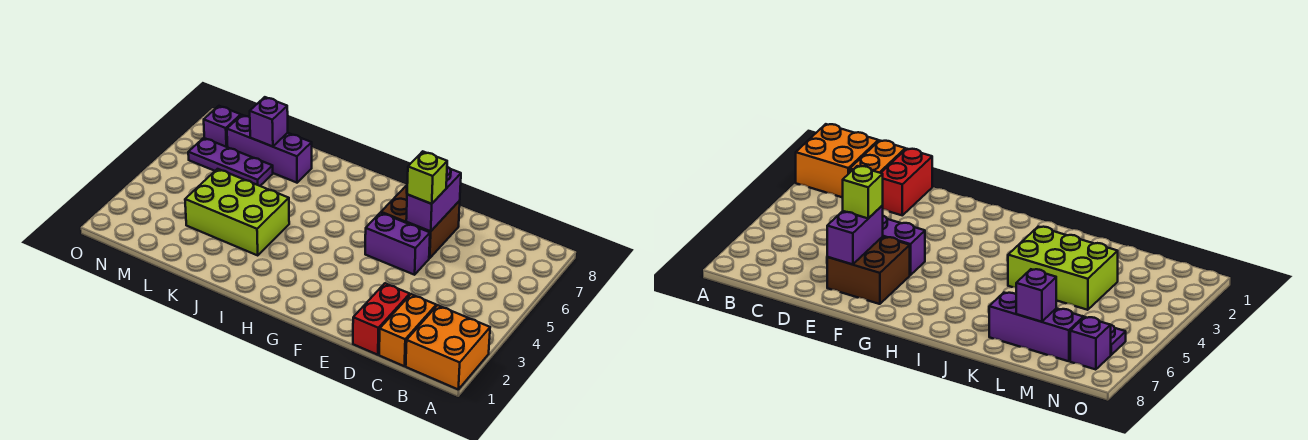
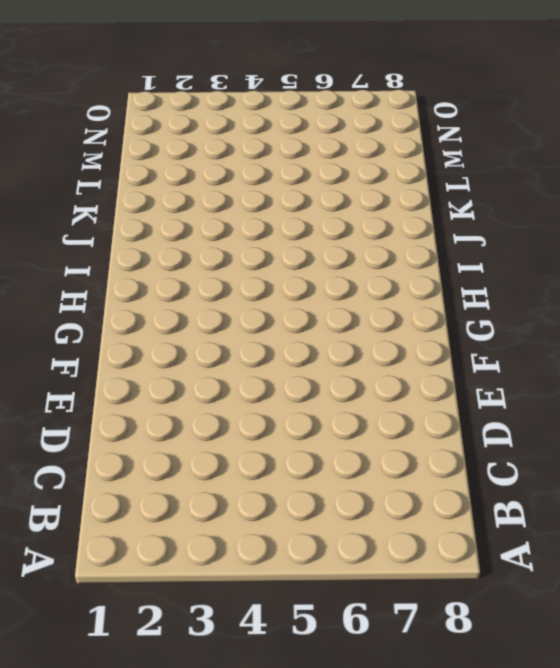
none -> orange 2x2 brick [406,305,490,389]
none -> orange 1x2 brick [379,294,436,366]
none -> red 1x2 brick [353,283,410,355]

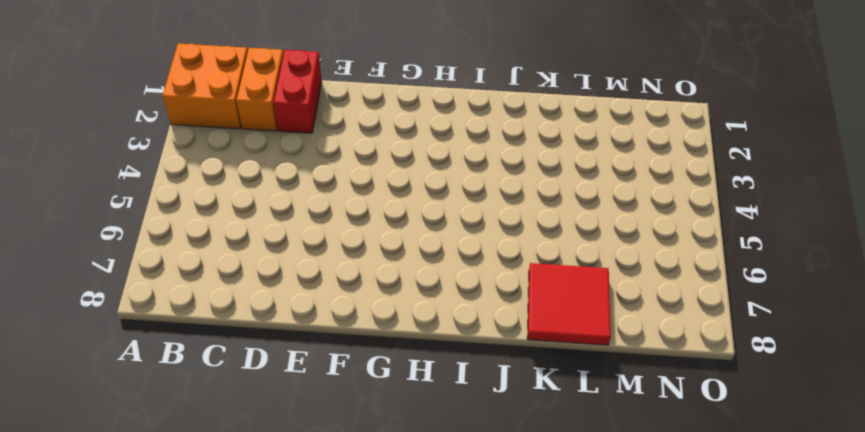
red 2x2 tile [527,263,611,345] -> purple 1x3 brick [227,115,312,183]
none -> purple 1x2 brick [365,213,430,275]
none -> brown 2x2 brick [381,185,460,258]
none -> lime 2x3 brick [185,169,289,255]

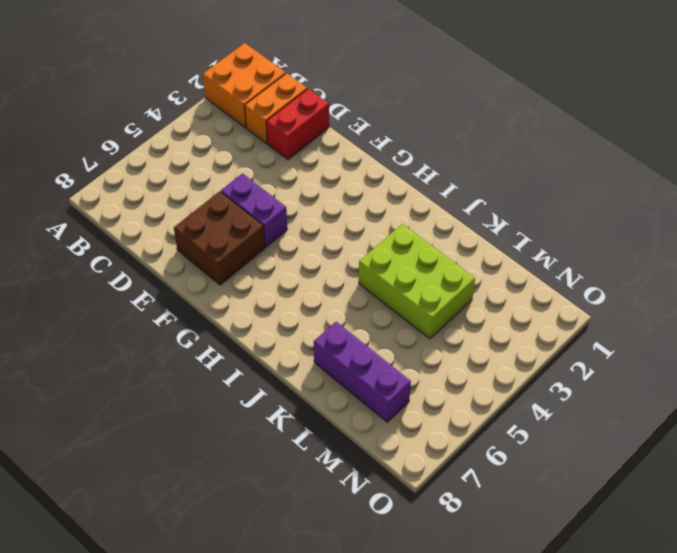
none -> purple 1x3 plate [188,138,273,186]
none -> purple 1x1 brick [204,106,241,147]
none -> purple 1x2 brick [406,167,461,231]

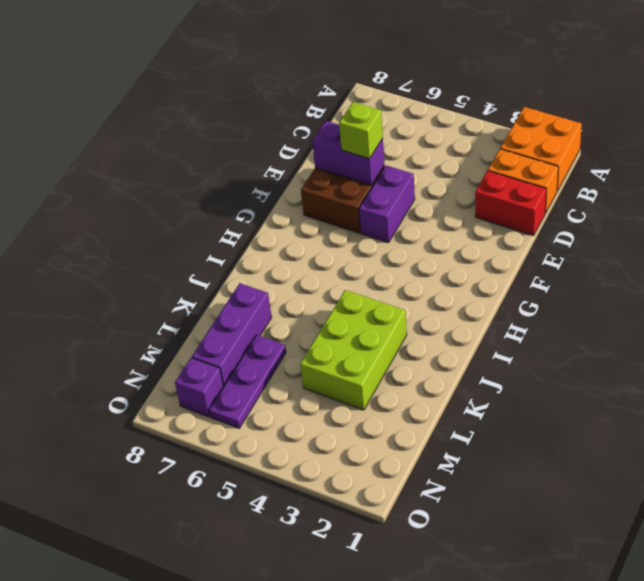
none -> purple 1x1 brick [250,97,288,147]

